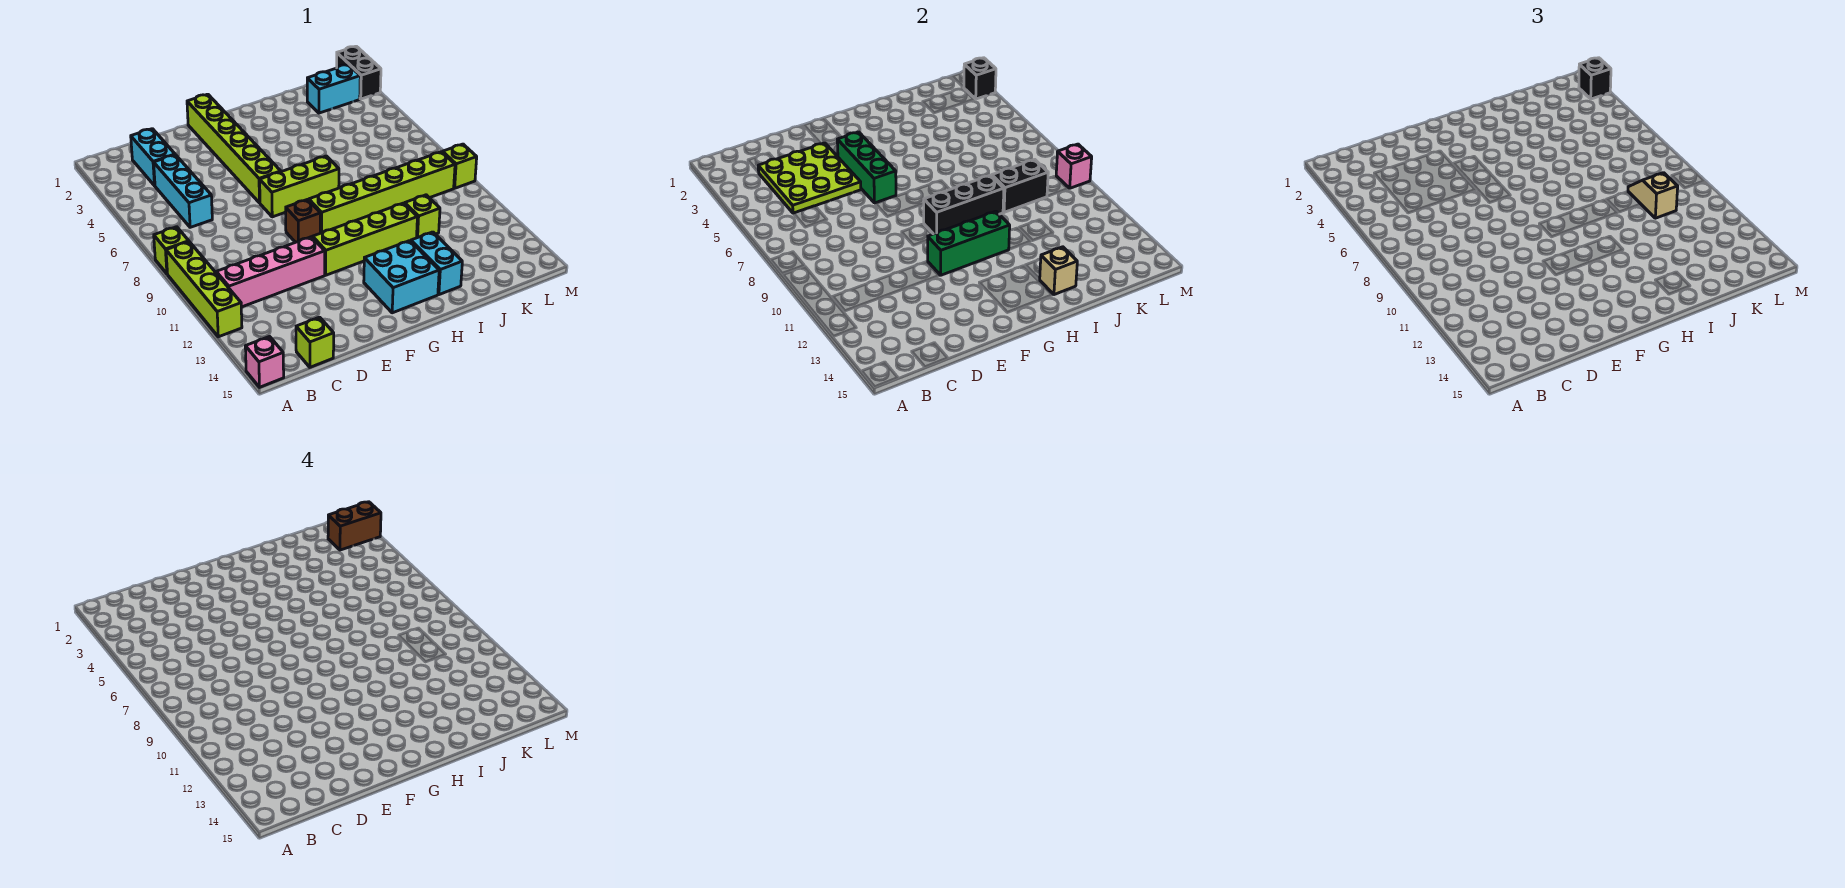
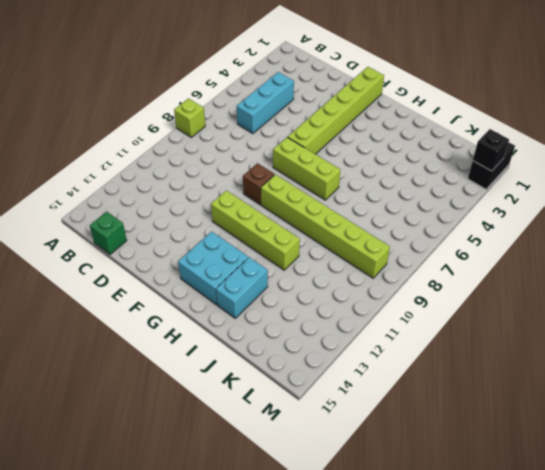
green 1x1 brick [90,211,127,254] -> lime 1x1 brick [296,317,334,367]
none -> lime 1x4 brick [166,242,242,337]
none -> pink 1x1 brick [245,337,284,387]
none -> pink 1x4 brick [216,237,325,307]

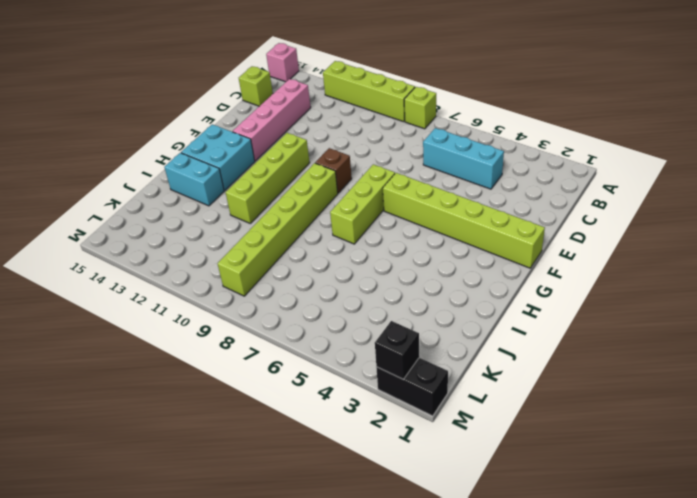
pink 1x4 brick [233,79,311,161] -> pink 1x4 brick moved to [216,237,325,307]
none -> cyan 1x2 brick [131,129,175,186]
none -> lime 1x1 brick [405,195,440,238]
none -> cyan 1x2 brick [307,65,360,113]

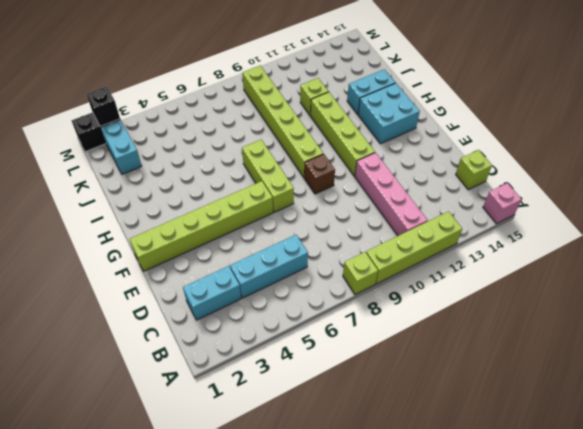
none -> lime 1x1 brick [442,144,477,188]
none -> lime 3x3 plate [758,143,861,213]
none -> green 1x3 brick [837,132,896,203]

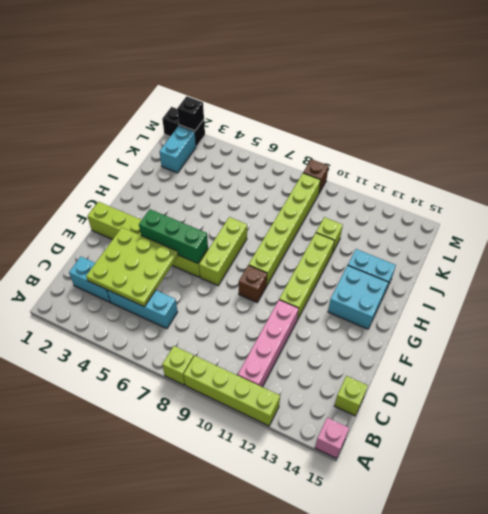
brown 1x1 brick [303,159,329,193] -> lime 1x1 brick [442,144,477,188]
none -> green 1x3 brick [928,211,1010,275]
none -> black 1x3 brick [924,175,1004,234]
none -> tan 1x1 brick [1040,247,1077,295]

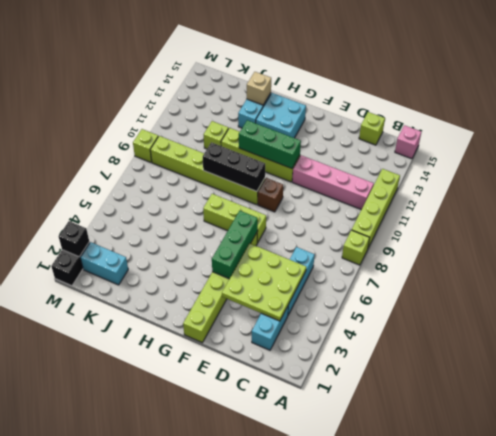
none -> black 1x2 brick [992,159,1048,212]
none -> pink 1x1 brick [1056,144,1092,188]
none -> tan 1x2 slope [1628,173,1678,218]

